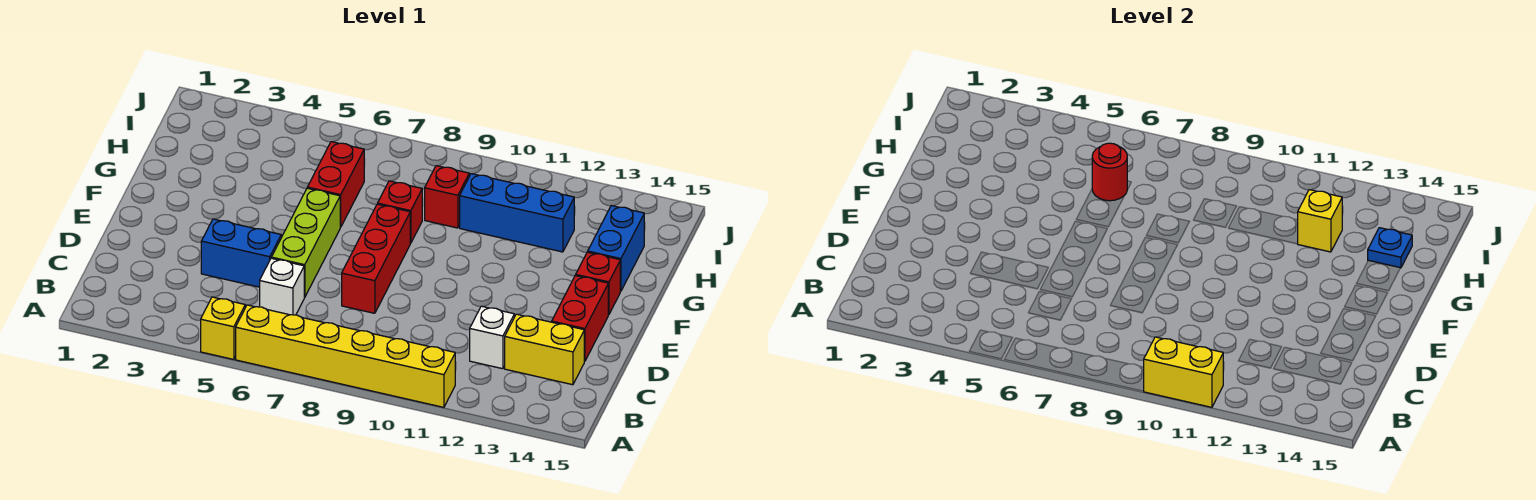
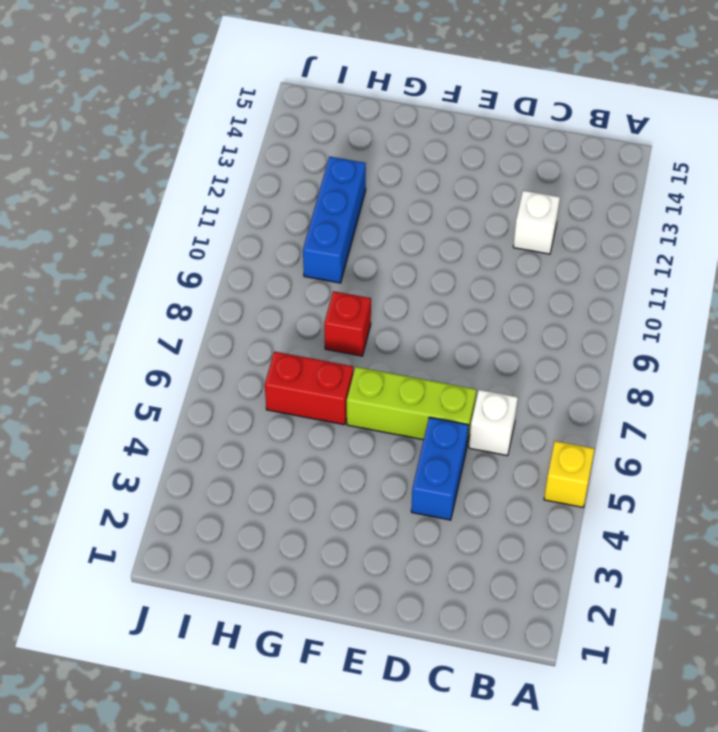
none -> yellow 1x6 brick [236,305,455,407]
none -> yellow 1x2 brick [505,314,584,385]
none -> red 1x3 brick [342,204,410,313]

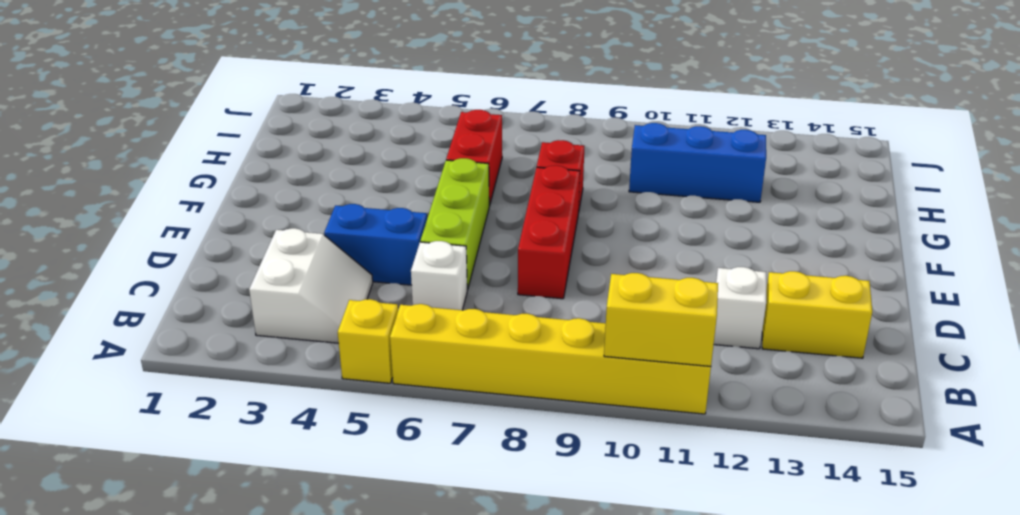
white 2x2 slope [249,228,373,343] -> none
none -> red 1x2 brick [552,275,608,361]
none -> red 1x1 brick [576,252,620,315]
none -> blue 1x2 brick [588,206,644,291]

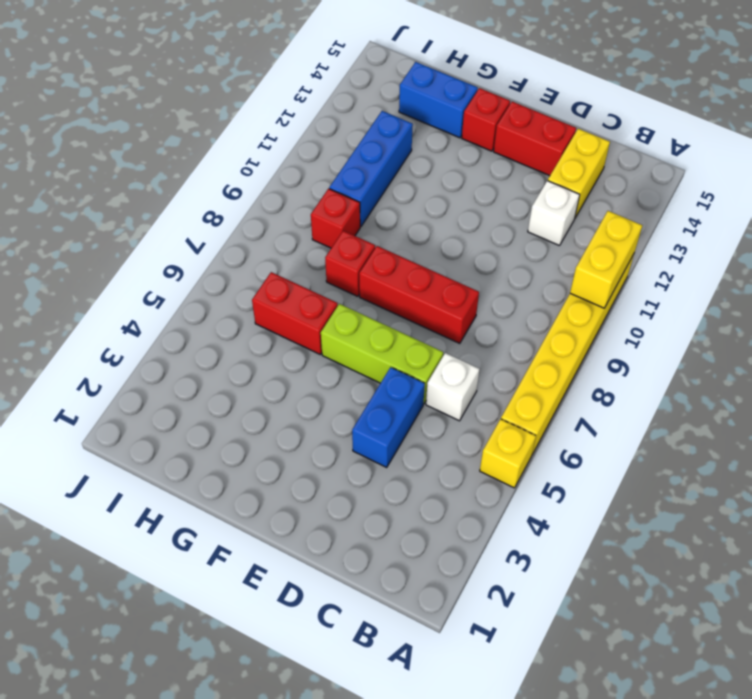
none -> red 1x1 round brick [1092,143,1128,201]
none -> yellow 1x1 brick [1298,190,1342,252]
none -> blue 1x1 plate [1368,228,1412,268]

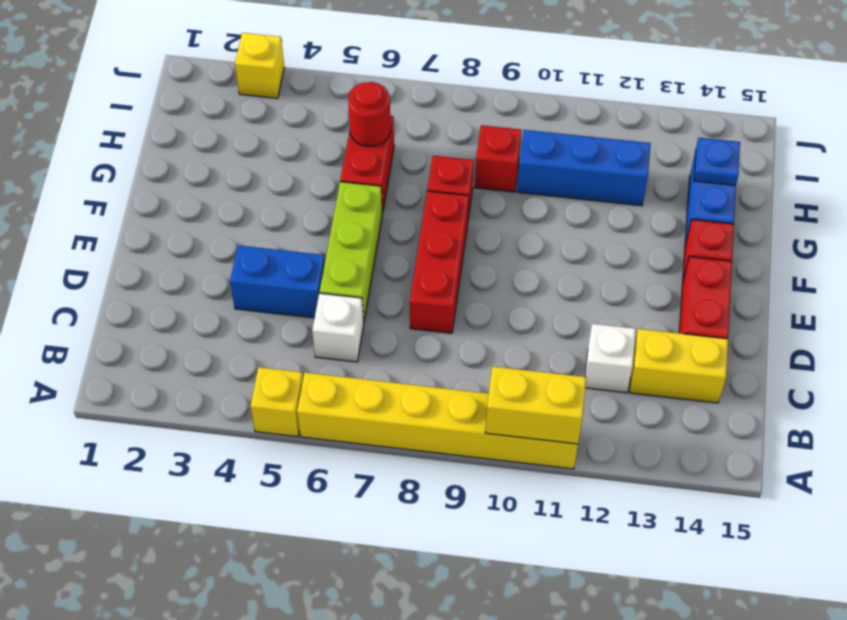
yellow 1x1 brick [235,33,284,98] -> yellow 1x1 brick moved to [1298,190,1342,252]

